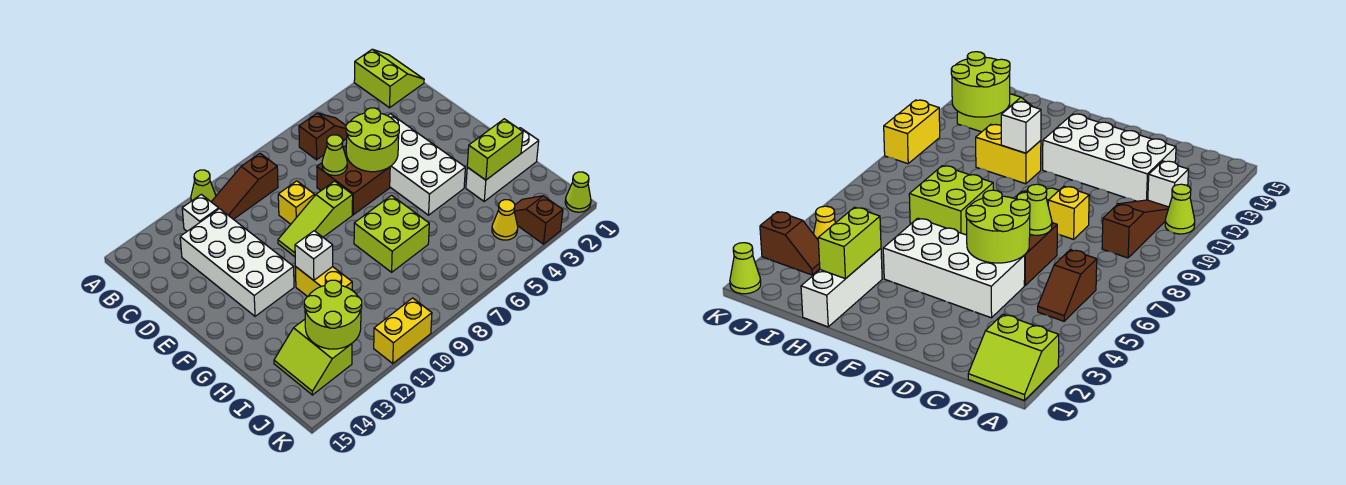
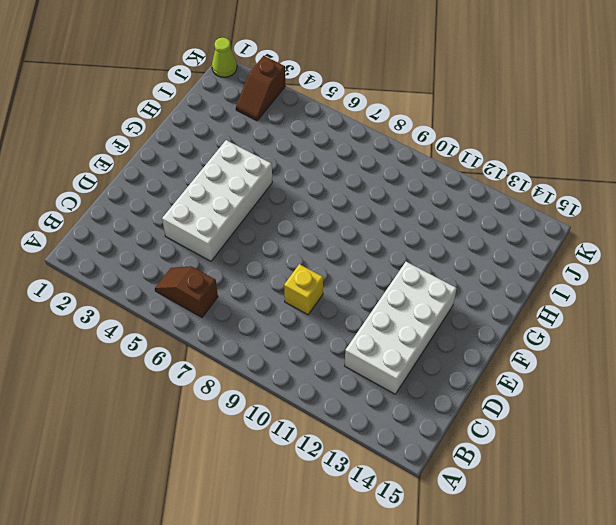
none -> lime 2x2 slope [354,49,424,108]
none -> lime 1x1 cone [191,170,216,201]
none -> brown 1x3 slope [211,153,278,219]

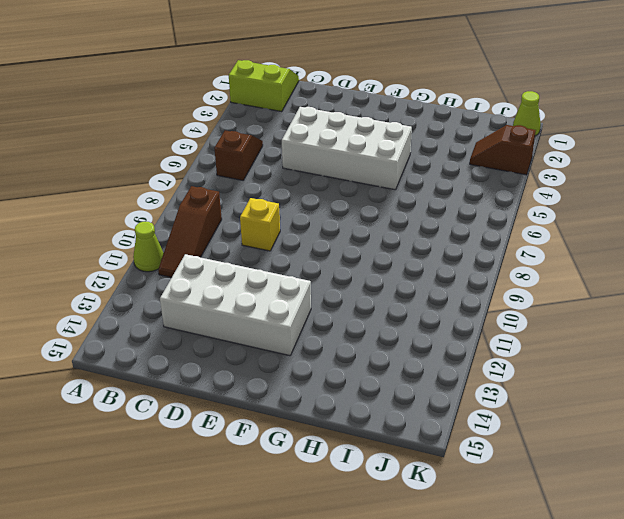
none -> white 1x1 brick [182,194,219,231]
none -> brown 2x2 brick [317,146,390,215]
none -> lime 1x3 slope [278,181,353,257]

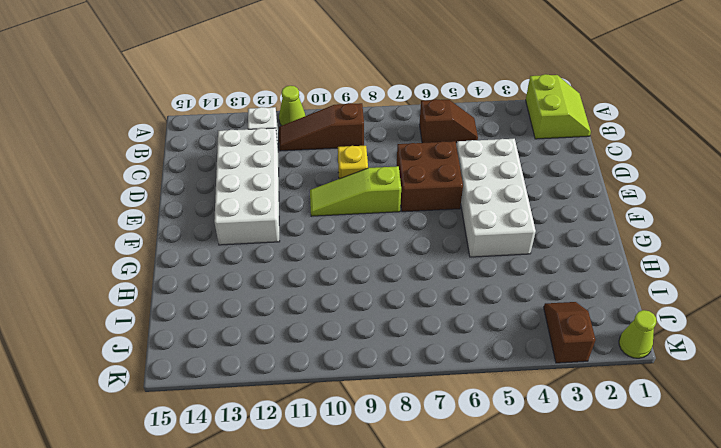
none -> lime 2x2 brick [354,196,429,272]
none -> yellow 1x2 brick [296,267,352,297]
none -> white 1x3 brick [466,128,539,201]

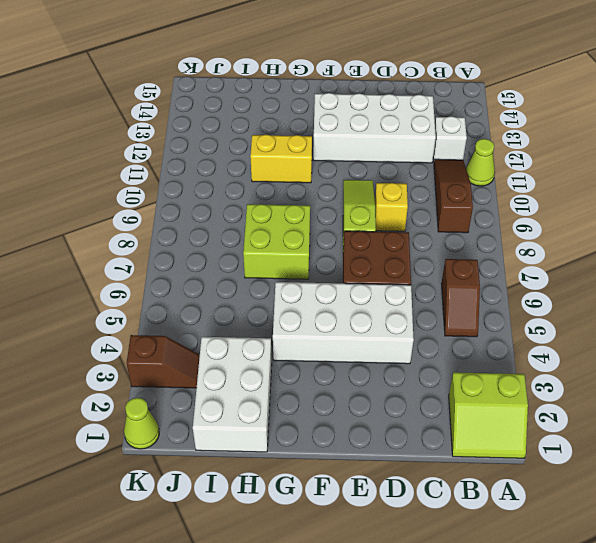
white 2x3 brick [193,337,272,452] -> white 1x3 brick [466,128,539,201]
none -> lime 2x2 slope [274,319,352,395]
none -> yellow 1x1 cone [492,200,518,240]
none -> yellow 1x2 brick [374,298,432,363]

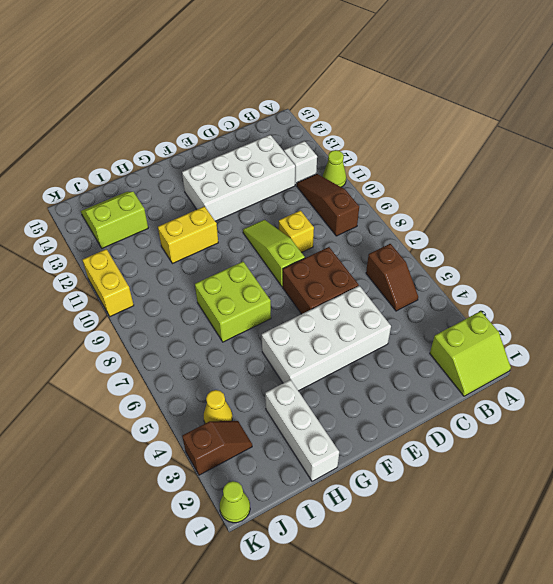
none -> lime 2x2 round brick [346,108,399,172]
none -> lime 1x1 cone [322,135,347,175]
none -> white 1x1 brick [295,231,333,280]

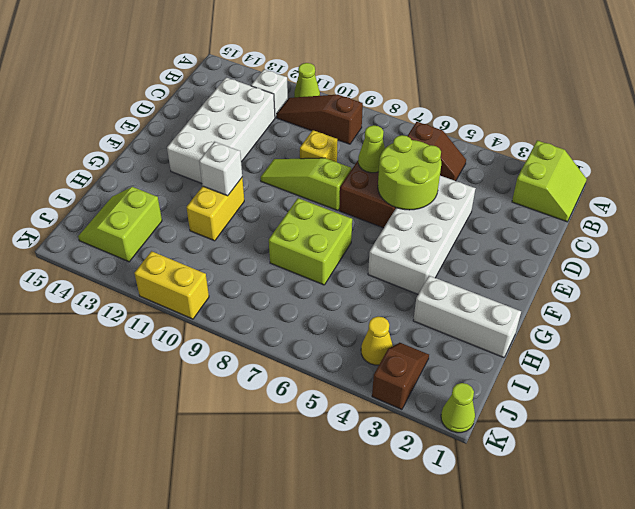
none -> lime 1x2 brick [467,119,523,180]
none -> lime 2x2 round brick [304,280,362,349]

